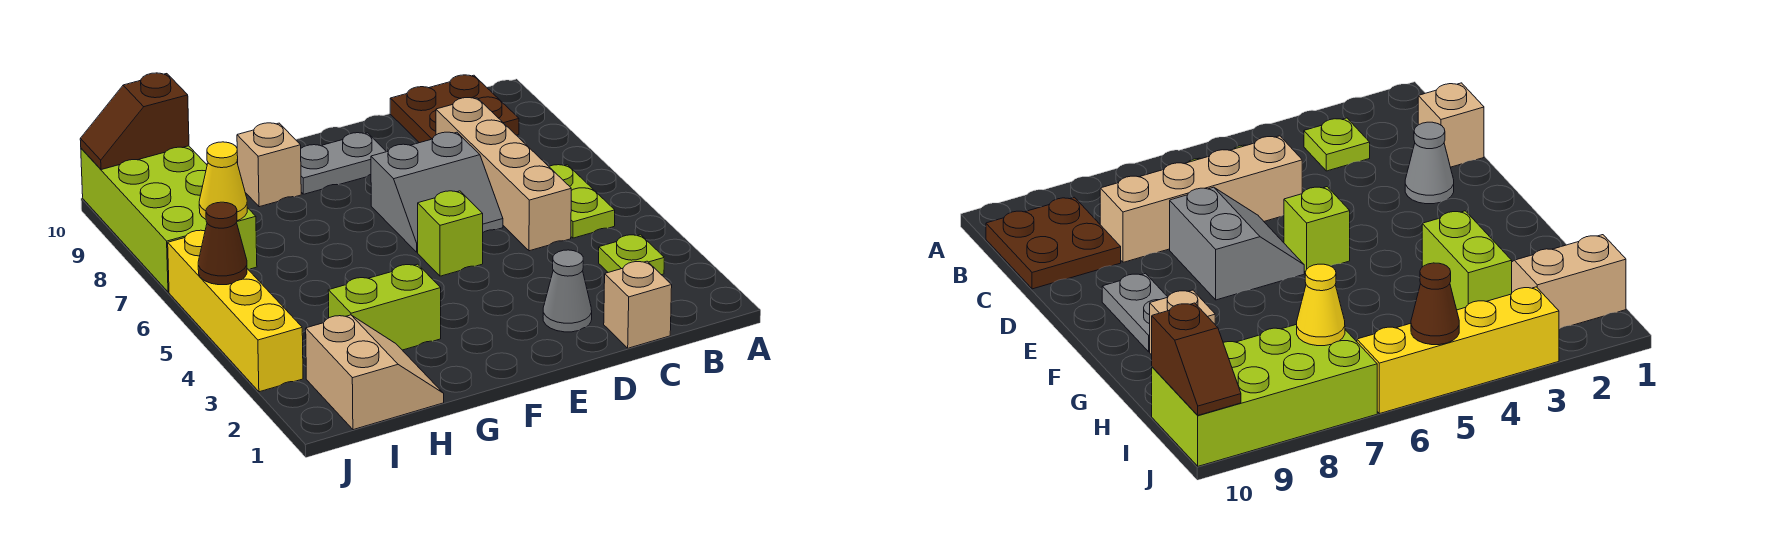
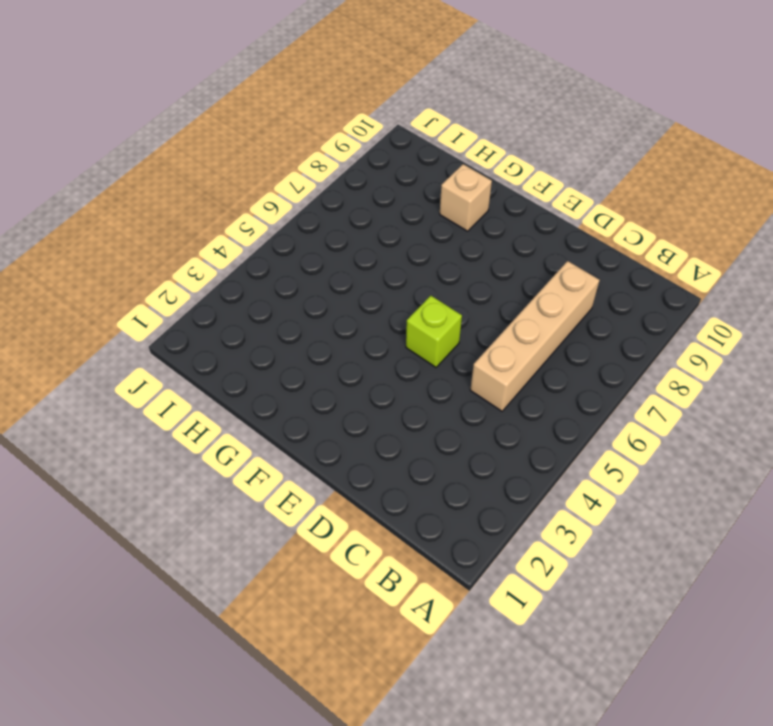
none -> lime 1x1 plate [599,235,664,275]
none -> lime 1x2 plate [549,165,615,238]
none -> brown 2x2 plate [390,75,519,143]

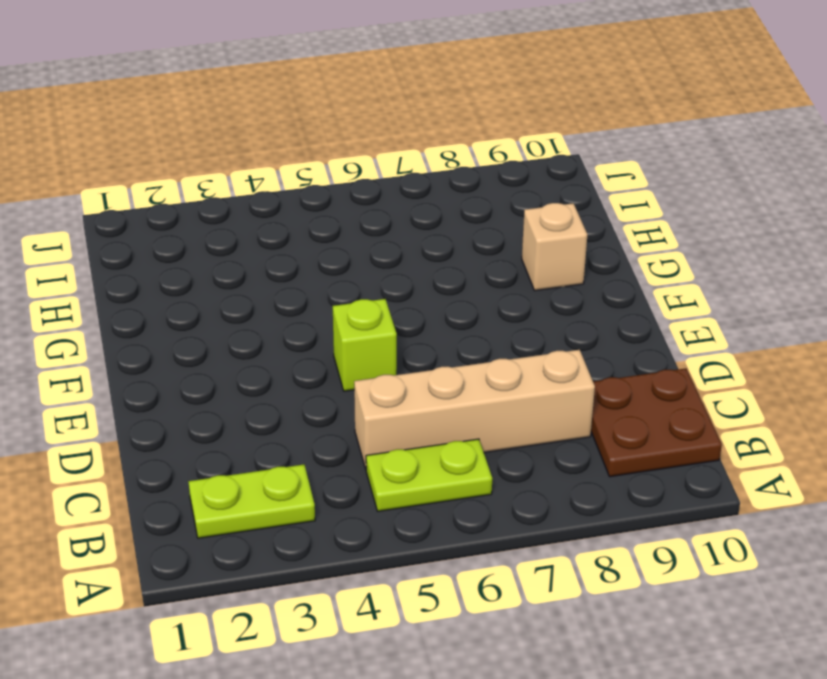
lime 1x2 plate [188,464,315,538] -> lime 1x1 plate [599,235,664,275]
none -> tan 1x1 brick [604,261,672,348]
none -> grey 1x1 cone [543,250,592,332]
none -> grey 2x2 slope [371,132,503,252]

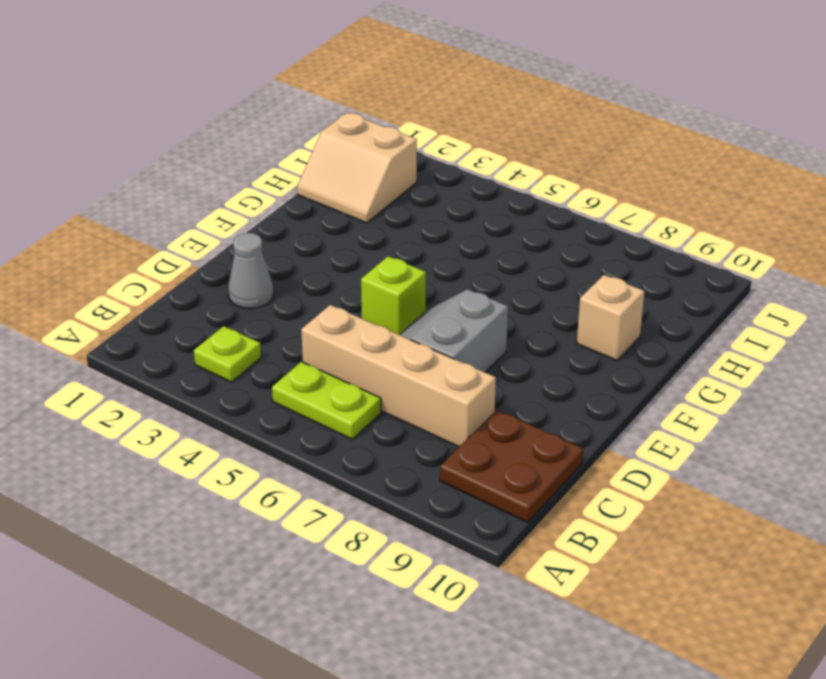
none -> tan 1x1 brick [604,261,672,348]
none -> grey 1x2 plate [301,133,386,194]
none -> lime 1x2 brick [328,264,441,350]

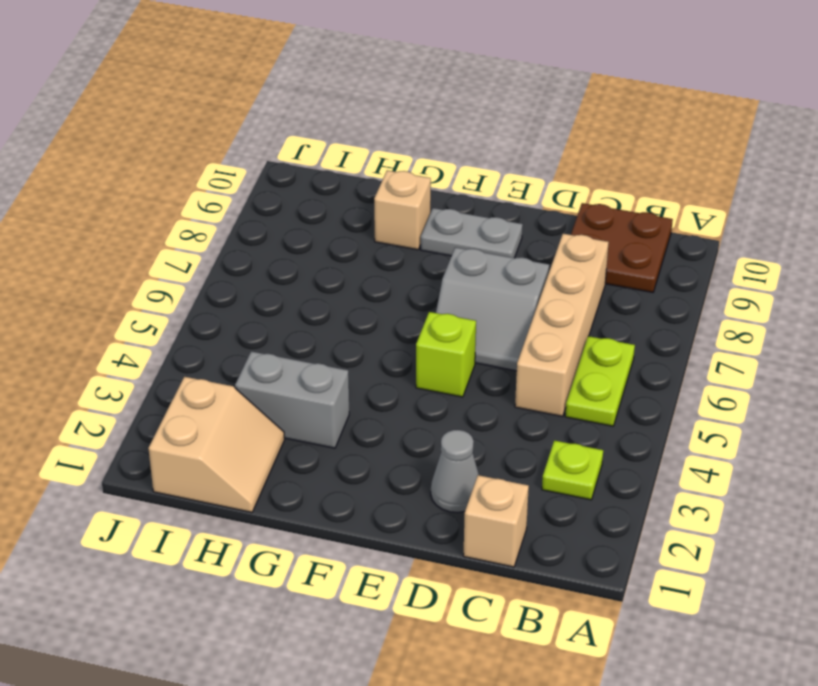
grey 1x2 brick [235,351,349,448] -> lime 1x2 brick [328,264,441,350]
none -> lime 2x4 brick [81,146,257,292]
none -> yellow 1x4 brick [168,230,303,392]
none -> yellow 1x1 cone [199,142,247,221]

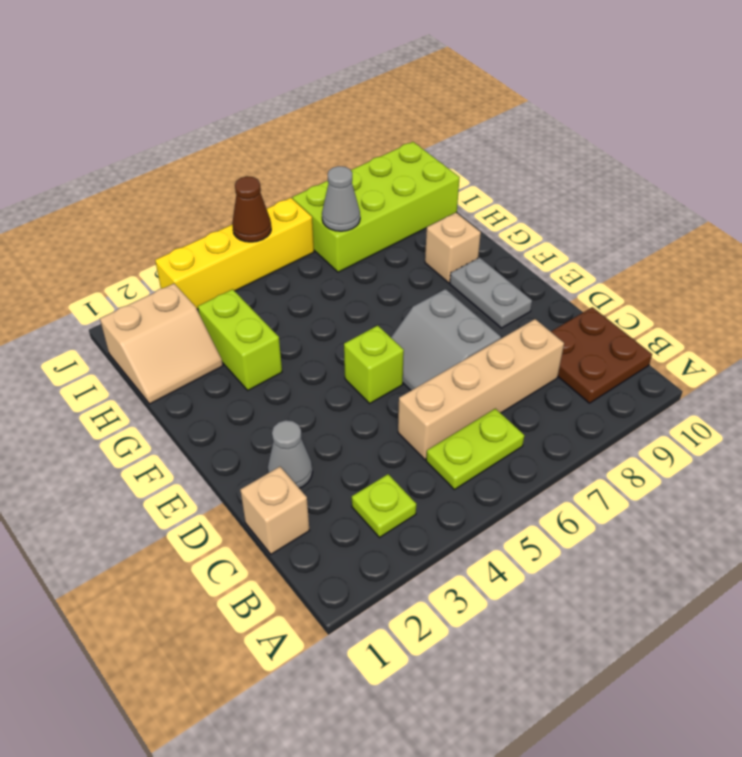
grey 1x1 cone [322,166,360,231] -> yellow 1x1 cone [199,142,247,221]
none -> brown 1x2 slope [80,73,189,170]

